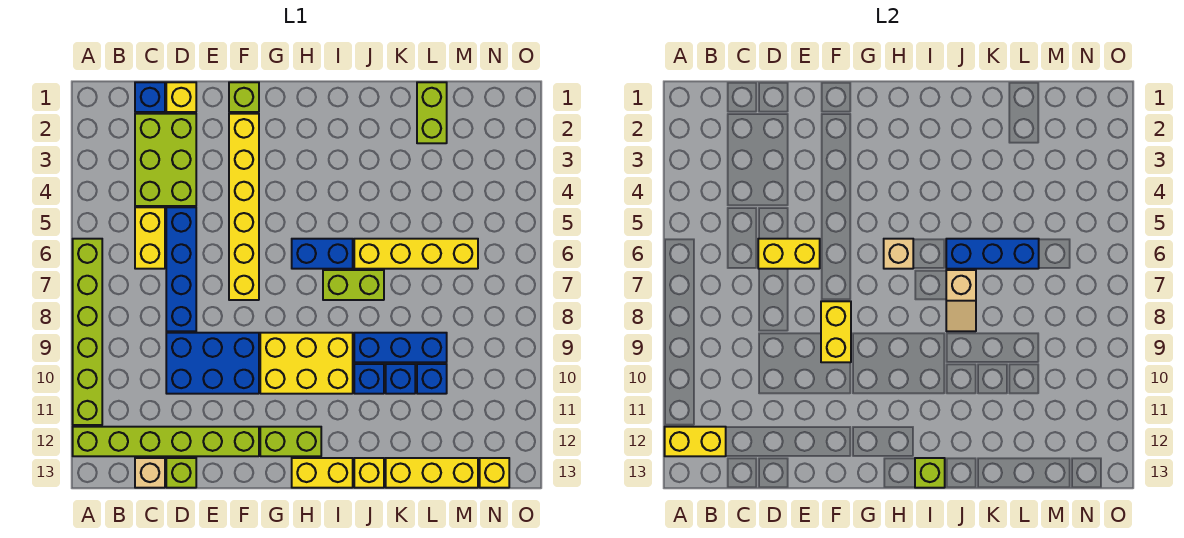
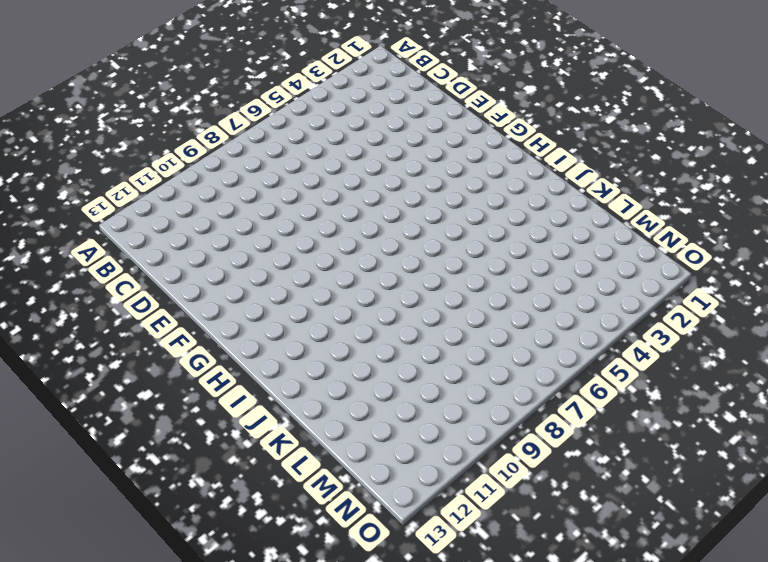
none -> lime 1x6 brick [73,239,102,425]
none -> lime 1x6 brick [73,427,259,456]
none -> blue 1x1 brick [135,82,165,112]
none -> lime 2x3 brick [135,114,196,206]

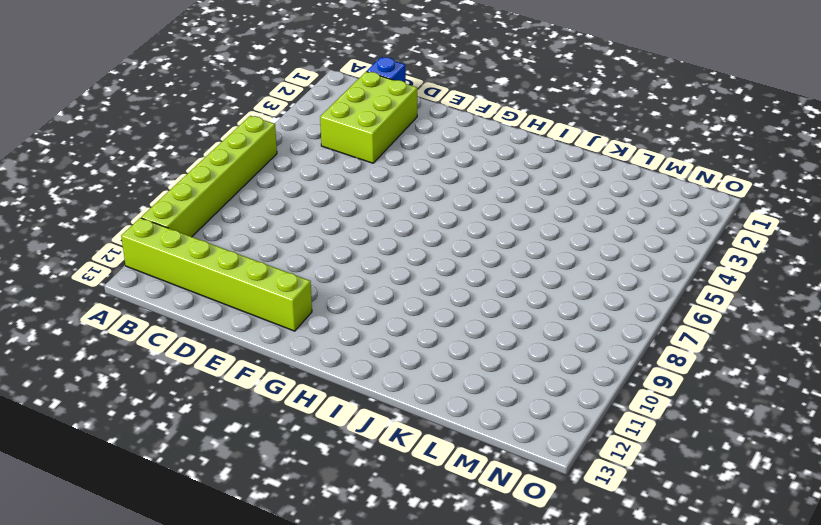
none -> yellow 1x2 brick [135,207,165,269]
none -> tan 1x1 brick [135,458,165,488]
none -> yellow 1x1 brick [166,82,196,112]
none -> blue 1x4 brick [166,207,196,331]

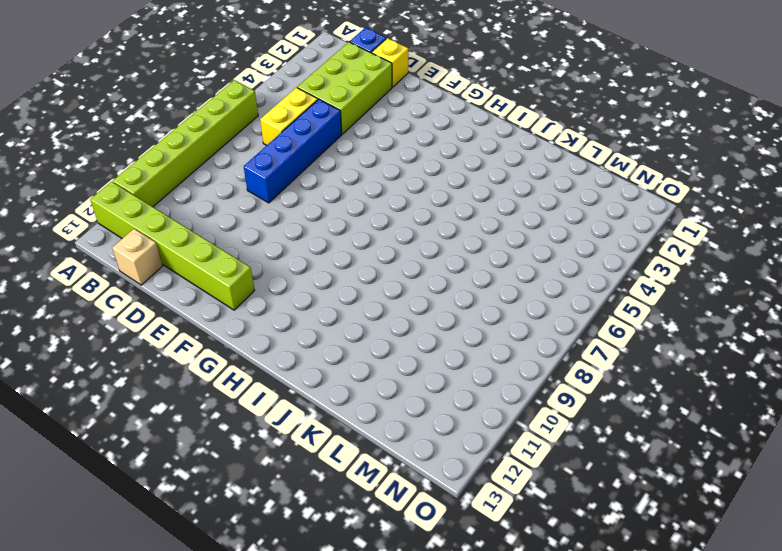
none -> blue 2x3 brick [166,333,259,394]
none -> lime 1x1 brick [166,458,196,488]
none -> lime 1x1 brick [229,82,259,112]
none -> yellow 1x6 brick [229,114,259,300]

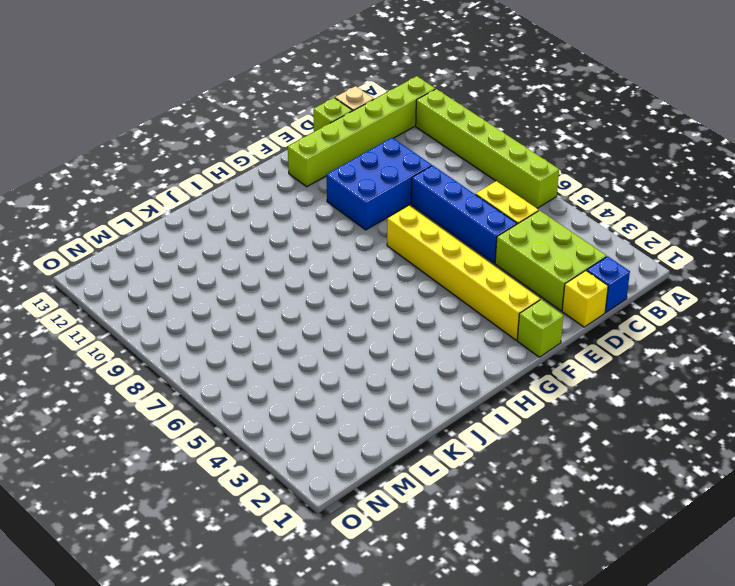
none -> yellow 2x3 brick [260,333,353,394]
none -> lime 1x2 brick [260,427,321,456]
none -> blue 1x2 brick [292,239,353,269]
none -> yellow 1x2 brick [292,458,353,488]

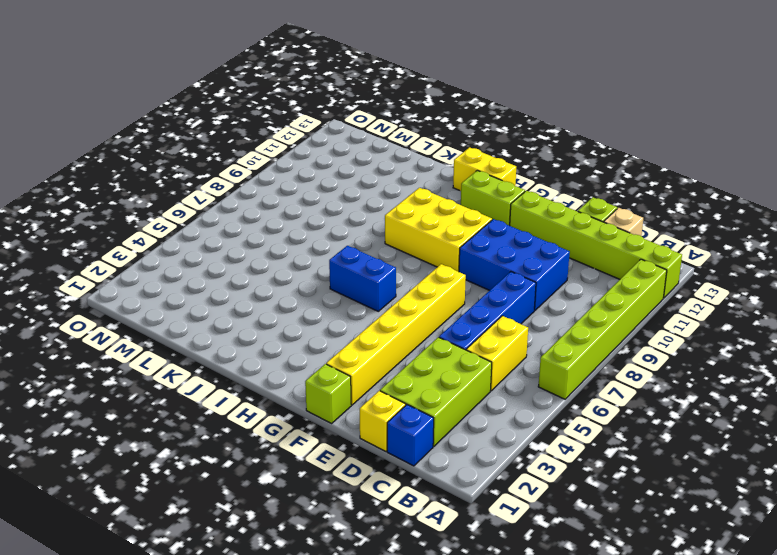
none -> lime 1x2 brick [323,270,384,300]
none -> yellow 1x4 brick [354,239,478,269]
none -> blue 1x3 brick [354,333,447,362]
none -> blue 1x1 brick [354,364,384,394]

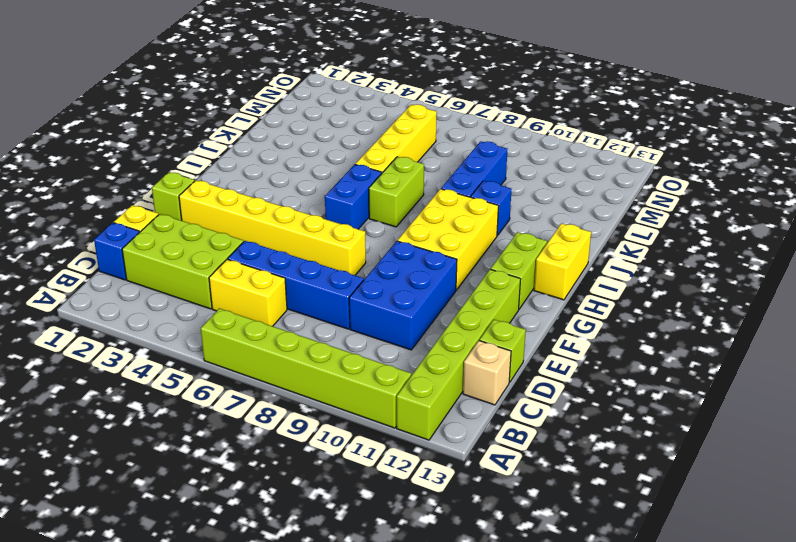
none -> yellow 1x1 brick [354,458,384,488]
none -> blue 1x1 brick [386,364,415,394]
none -> yellow 1x3 brick [386,458,478,488]
none -> lime 1x2 brick [417,82,447,143]

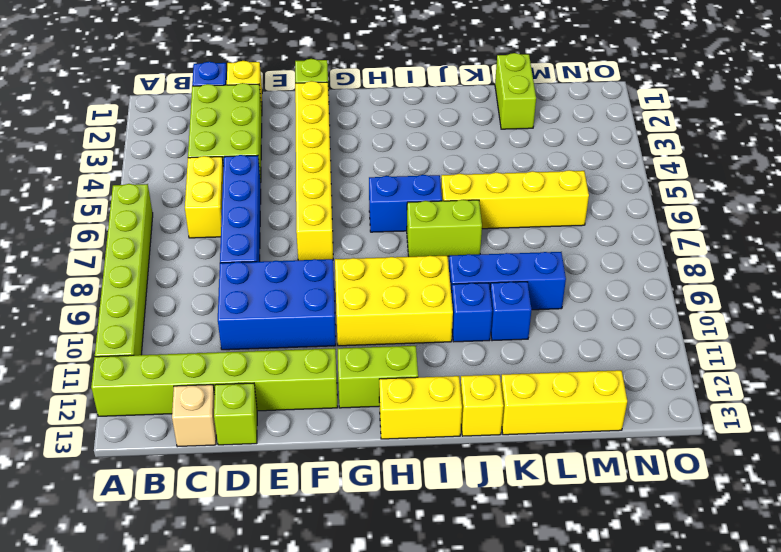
none -> blue 1x1 brick [417,364,447,394]
none -> yellow 1x1 brick [480,458,509,488]
none -> yellow 1x2 brick [665,427,726,456]
none -> yellow 1x2 brick [758,239,820,269]

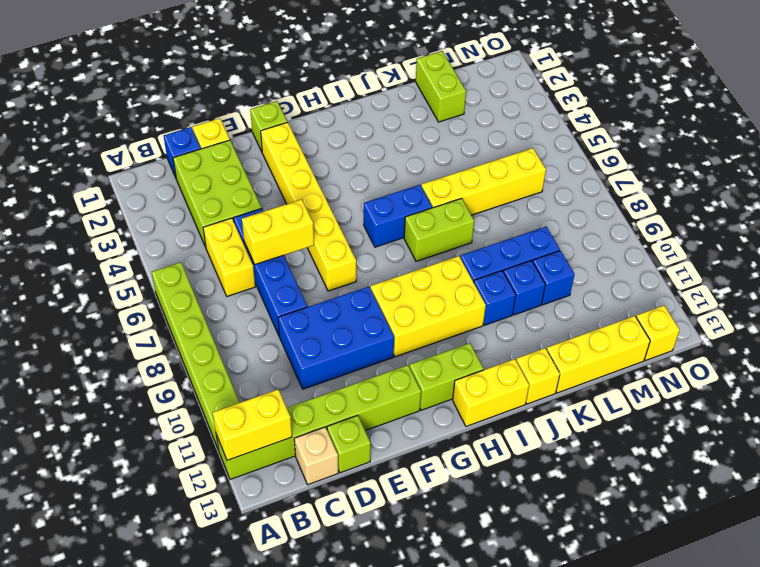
none -> yellow 1x2 brick [821,301,851,362]
none -> tan 1x1 brick [884,239,913,269]
none -> lime 1x1 brick [915,458,945,488]
none -> blue 1x3 brick [946,239,1039,269]

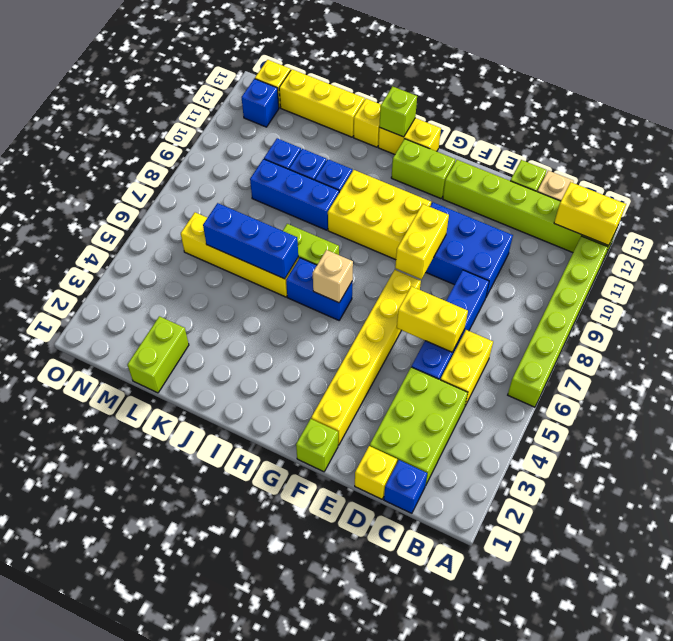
blue 1x1 brick [242,79,279,127] -> none
none -> tan 1x2 slope [946,270,976,331]

